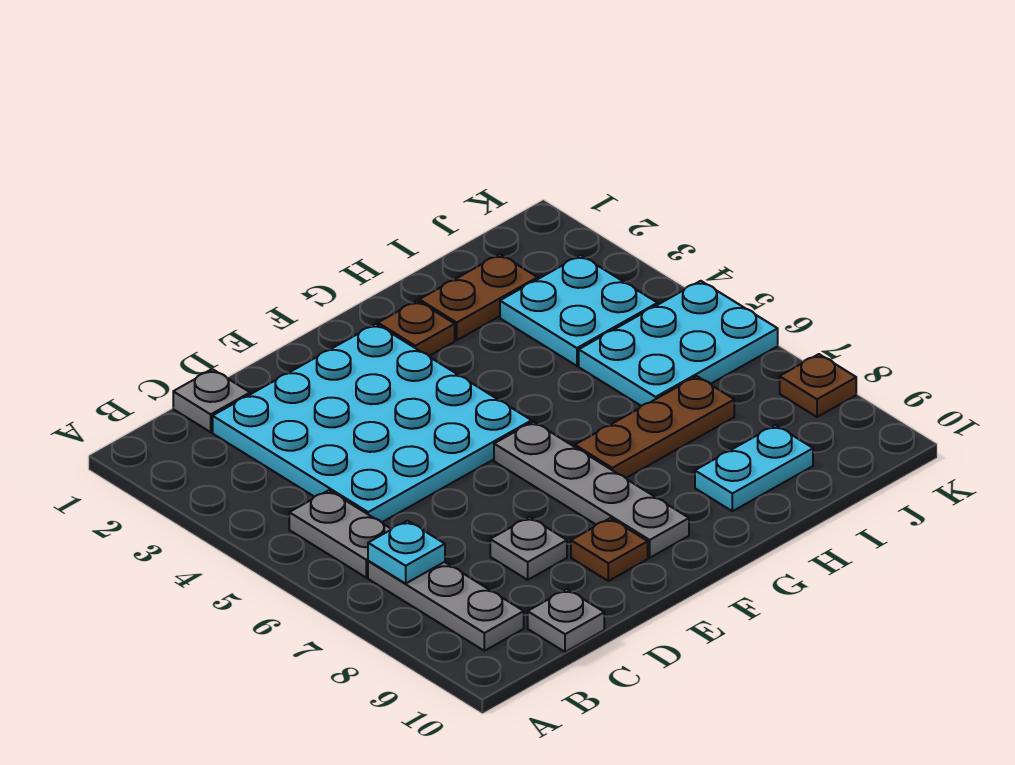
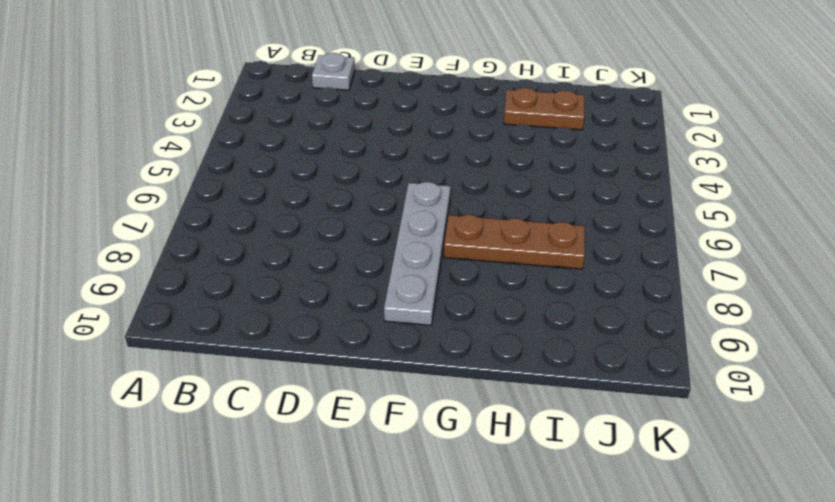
none -> grey 1x2 plate [289,490,391,577]
none -> grey 1x3 plate [368,561,524,651]
none -> cyan 4x4 plate [213,324,532,522]

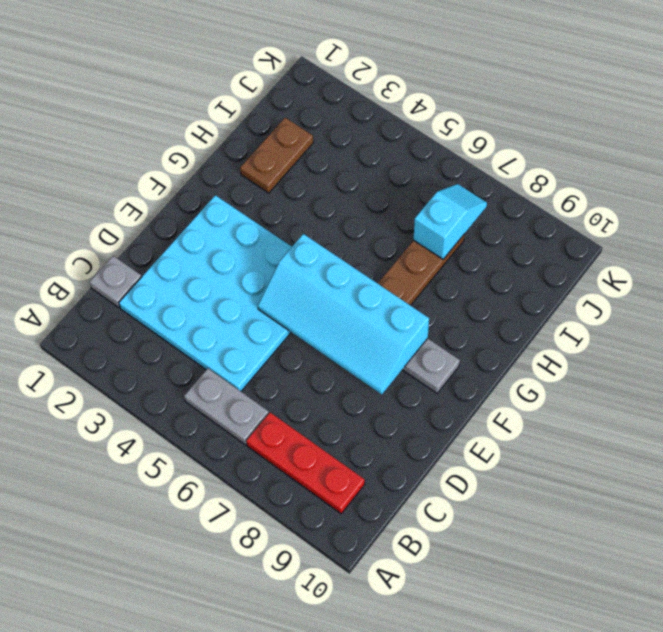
red 1x3 plate [246,412,365,514] -> grey 1x3 plate [368,561,524,651]
cyan 2x4 slope [258,234,429,395] -> none
cyan 1x2 slope [414,184,487,259] -> none
none -> grey 1x1 plate [528,589,604,652]
none -> grey 1x1 plate [490,517,567,580]
none -> brown 1x1 plate [571,518,648,581]

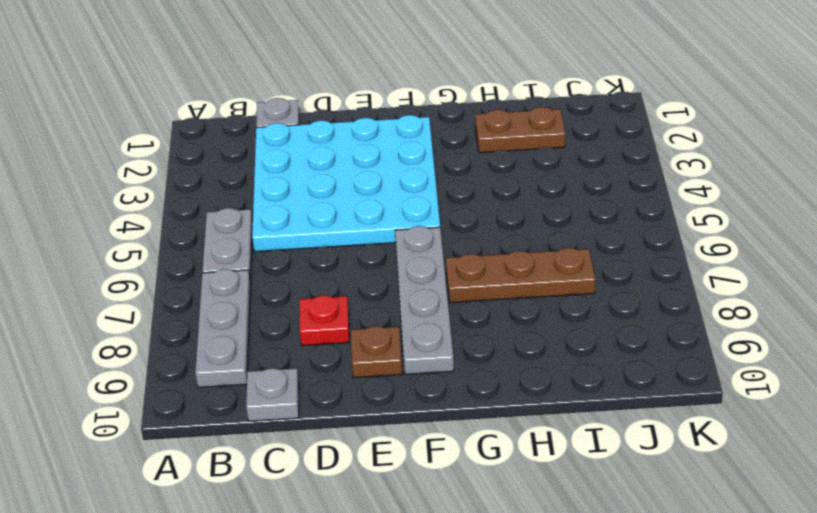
red 1x1 plate [300,296,349,346] -> grey 1x1 plate [490,517,567,580]
none -> brown 1x1 plate [378,301,455,356]
none -> cyan 1x2 plate [695,425,813,511]
none -> cyan 2x2 plate [500,255,658,366]

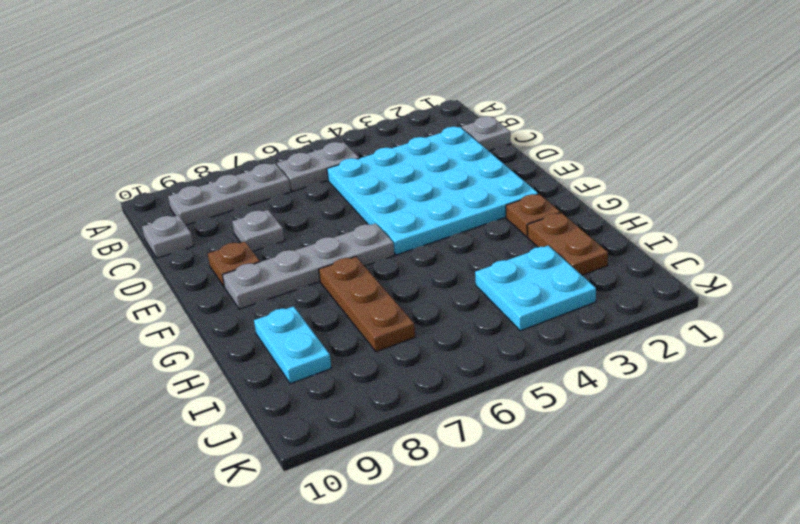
none -> cyan 2x3 plate [579,281,778,406]
none -> brown 1x1 plate [780,354,856,417]
none -> cyan 1x1 plate [368,521,445,583]

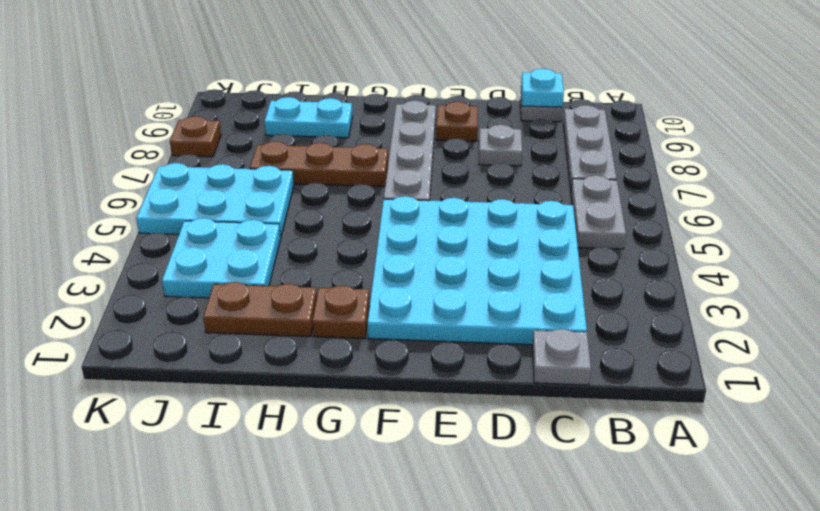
cyan 1x1 plate [521,69,564,107] -> cyan 1x1 plate moved to [368,521,445,583]

